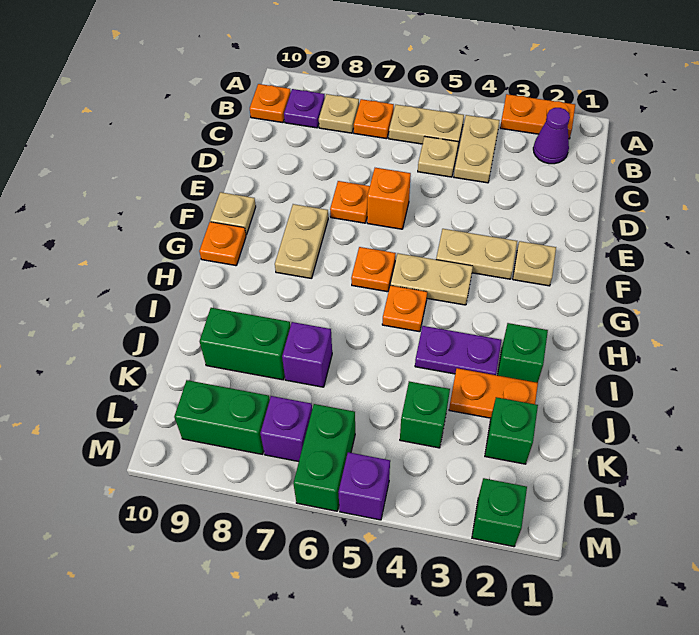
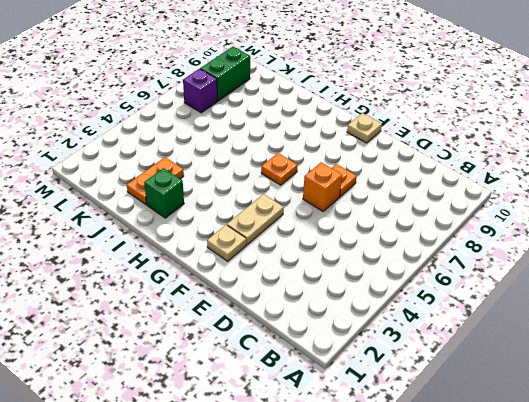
none -> orange 1x2 plate [500,94,575,139]
none -> purple 1x1 cone [533,108,570,164]
none -> tan 1x2 plate [454,115,500,183]
none -> tan 1x2 plate [389,105,464,146]

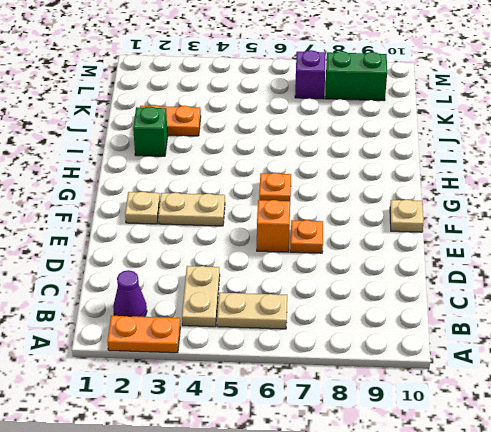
none -> orange 1x1 plate [354,99,394,139]
none -> tan 1x1 plate [319,94,359,133]
none -> purple 1x1 plate [284,89,325,128]
none -> orange 1x1 plate [250,84,291,123]

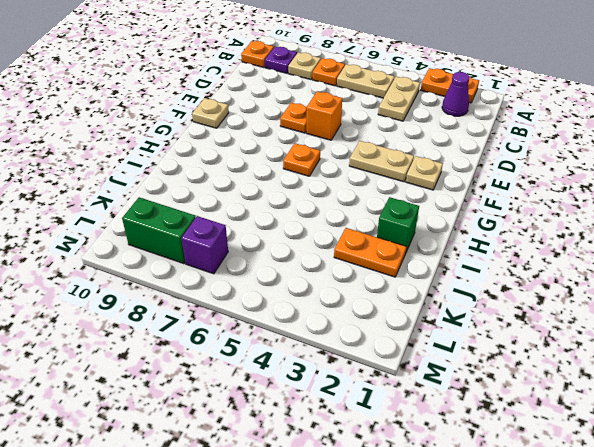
none -> tan 1x1 plate [418,137,458,177]
none -> tan 1x2 plate [275,204,328,279]
none -> tan 1x2 plate [390,253,473,305]
none -> orange 1x1 plate [199,222,246,266]

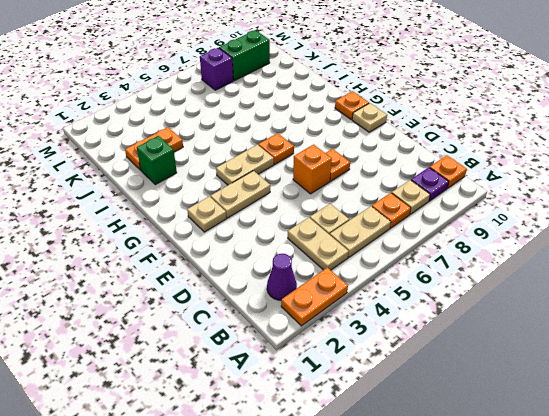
none -> tan 1x2 plate [275,204,328,279]
none -> orange 1x1 plate [382,285,427,332]
none -> purple 1x2 plate [415,326,502,375]
none -> purple 1x1 brick [282,322,332,387]

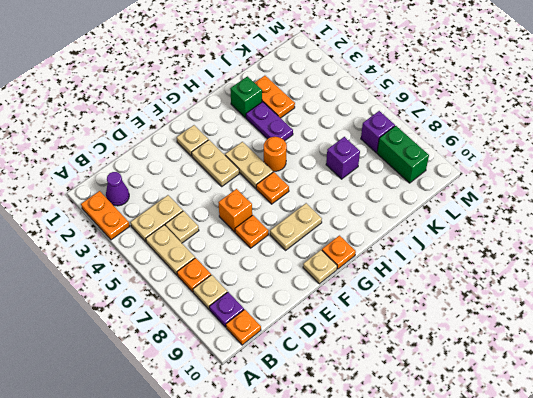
orange 1x1 round brick [264,137,287,171] -> orange 1x1 plate [382,285,427,332]
none -> green 1x2 brick [200,308,290,380]
none -> green 1x1 brick [485,397,538,464]
none -> green 1x1 brick [400,381,450,448]
none -> green 1x2 brick [293,404,355,511]

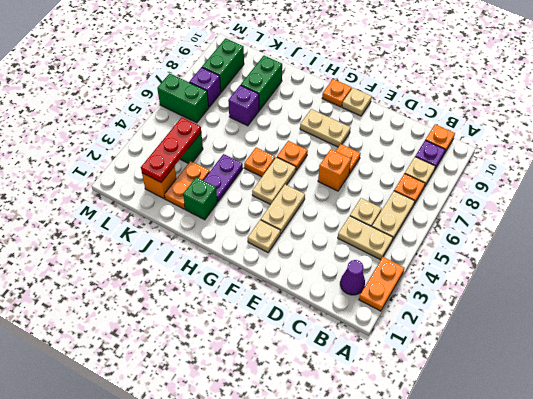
orange 1x1 brick [142,166,176,199] -> green 1x1 brick [485,397,538,464]
red 1x3 plate [141,117,201,182] -> none
none -> green 1x1 brick [472,478,527,547]
none -> purple 1x1 brick [338,452,390,520]

